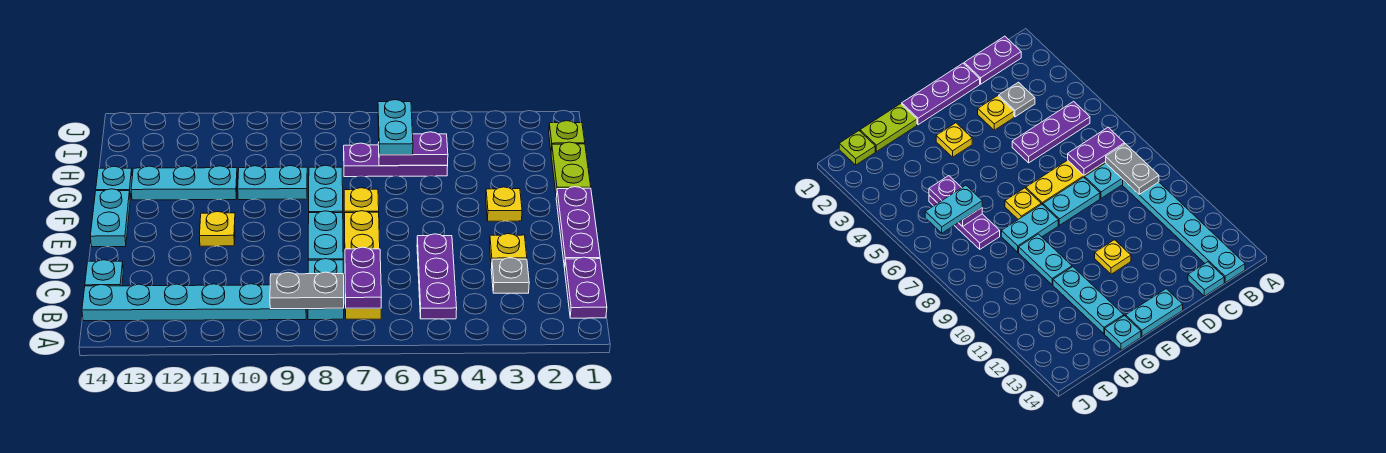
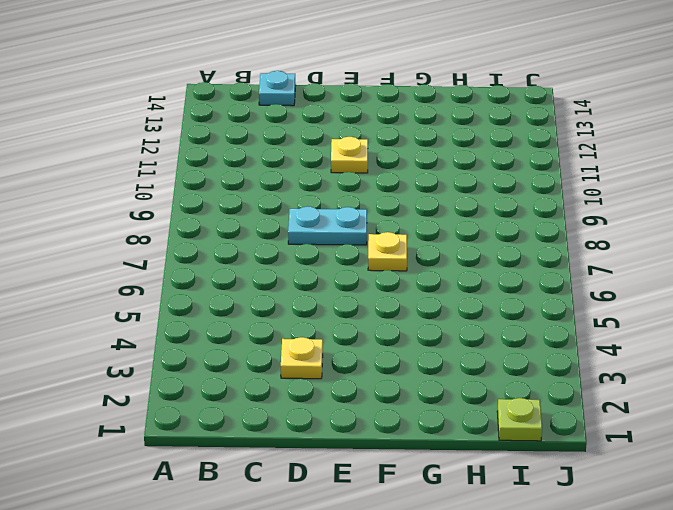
none -> purple 1x2 plate [565,257,607,318]
none -> purple 1x3 plate [417,234,457,319]
none -> yellow 1x4 plate [344,211,381,319]

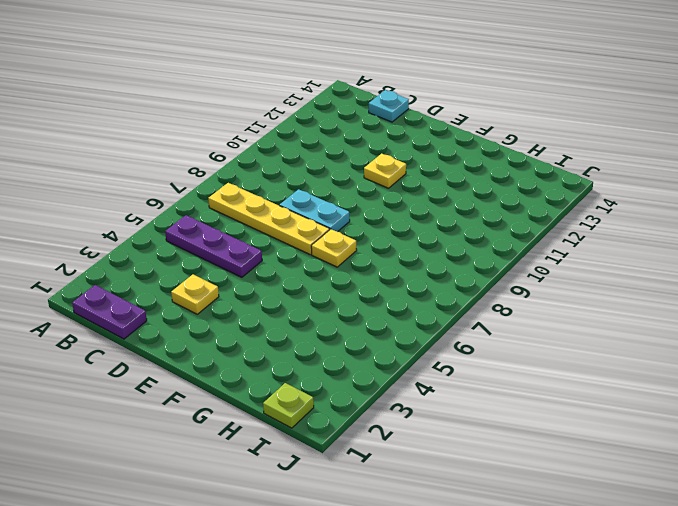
none -> cyan 1x2 plate [308,259,344,320]
none -> cyan 1x6 plate [82,284,306,321]
none -> grey 1x1 plate [491,258,529,293]

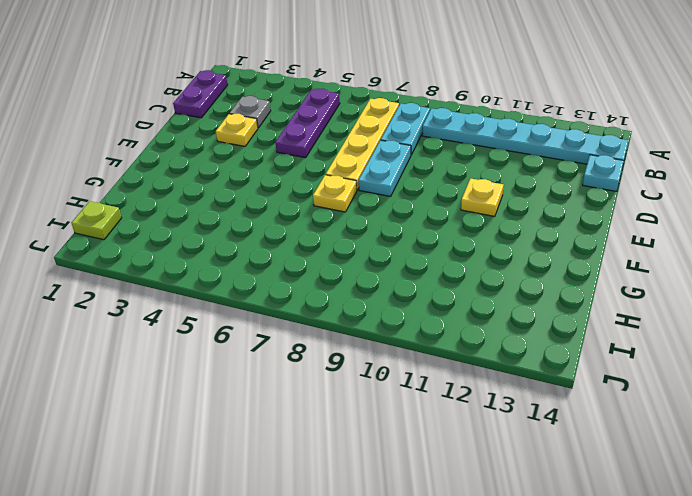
none -> purple 1x3 plate [556,187,600,268]
none -> cyan 1x2 plate [90,189,130,247]
none -> yellow 1x1 plate [486,187,522,221]

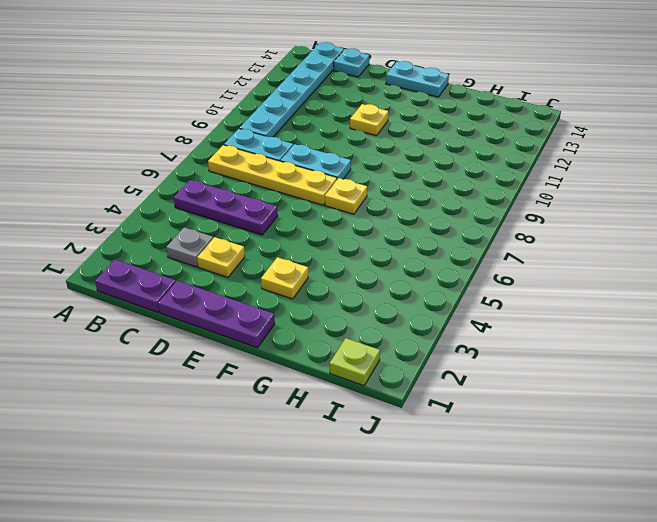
none -> cyan 1x2 plate [309,165,343,213]
none -> lime 1x2 plate [551,142,591,197]
none -> cyan 1x2 plate [238,166,307,200]

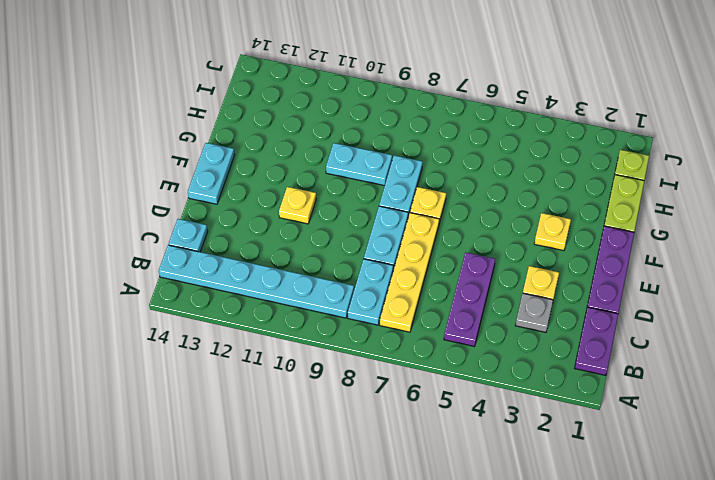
none -> cyan 1x3 plate [131,166,237,200]
none -> cyan 1x1 plate [96,166,132,198]
none -> purple 1x3 plate [344,143,448,177]

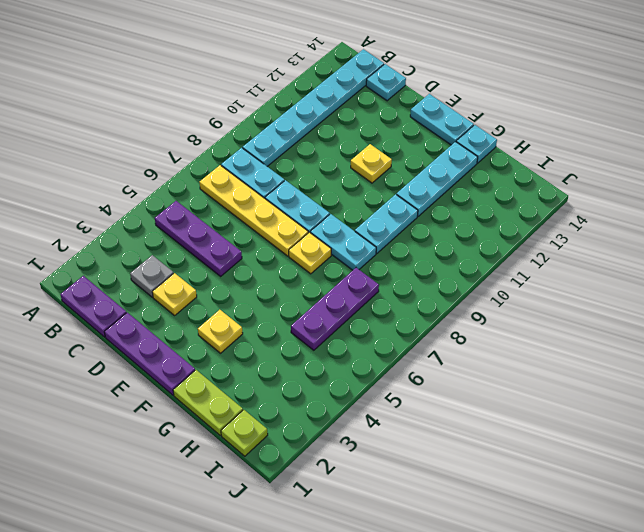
none -> purple 1x2 plate [345,247,381,308]
none -> grey 1x2 plate [270,272,344,309]
none -> purple 1x2 plate [378,132,448,166]

